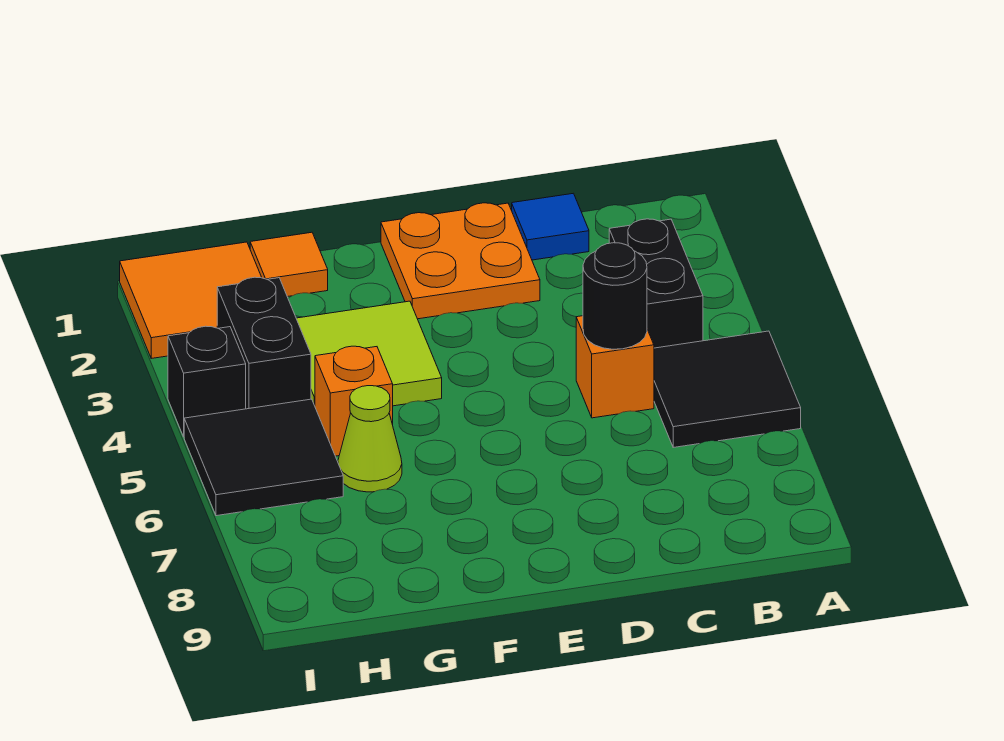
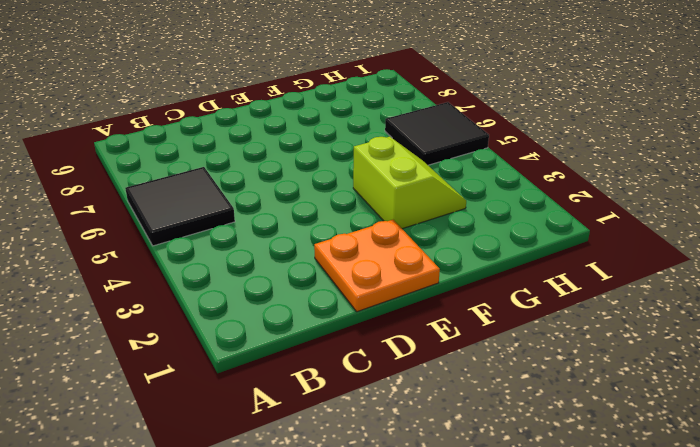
lime 2x2 slope [353,137,466,229] -> lime 2x2 tile [296,301,442,406]
none -> black 1x2 brick [609,219,703,348]
none -> blue 1x1 tile [512,193,589,260]
none -> orange 1x1 brick [576,316,654,418]

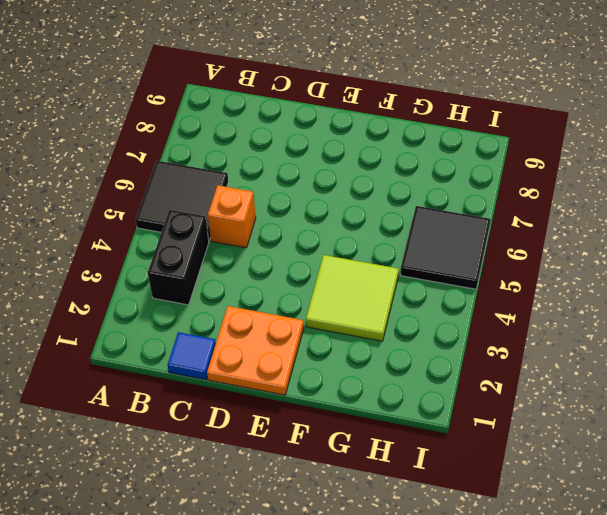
none -> orange 1x1 tile [250,232,328,297]
none -> orange 1x1 brick [315,346,393,456]
none -> lime 1x1 cone [338,386,402,492]

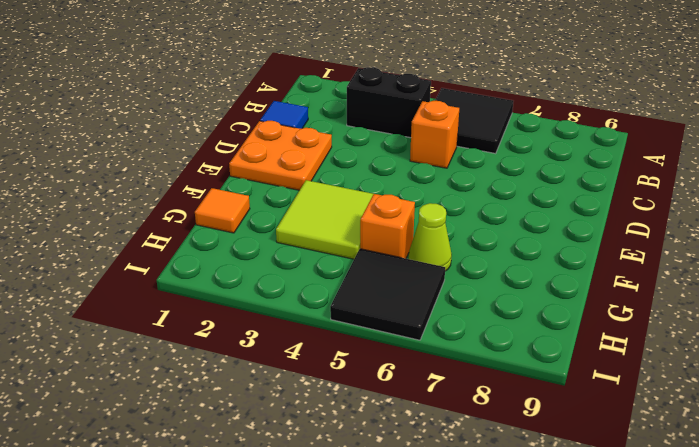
none -> orange 2x2 tile [120,242,262,358]
none -> black 1x2 brick [217,277,311,409]
none -> black 1x1 brick [168,326,246,437]

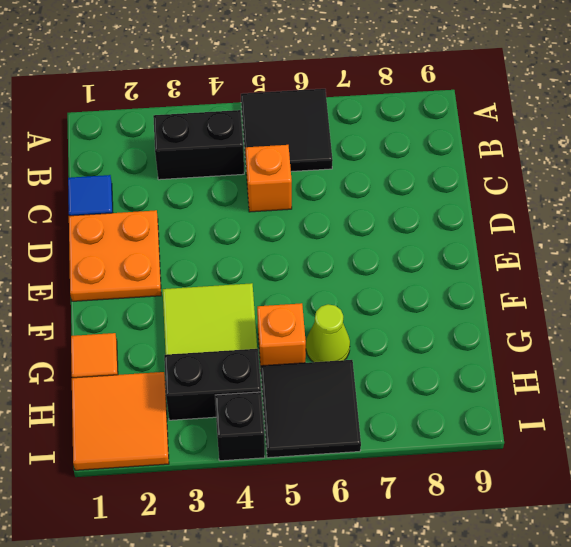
none -> black 1x1 round brick [583,243,647,349]

